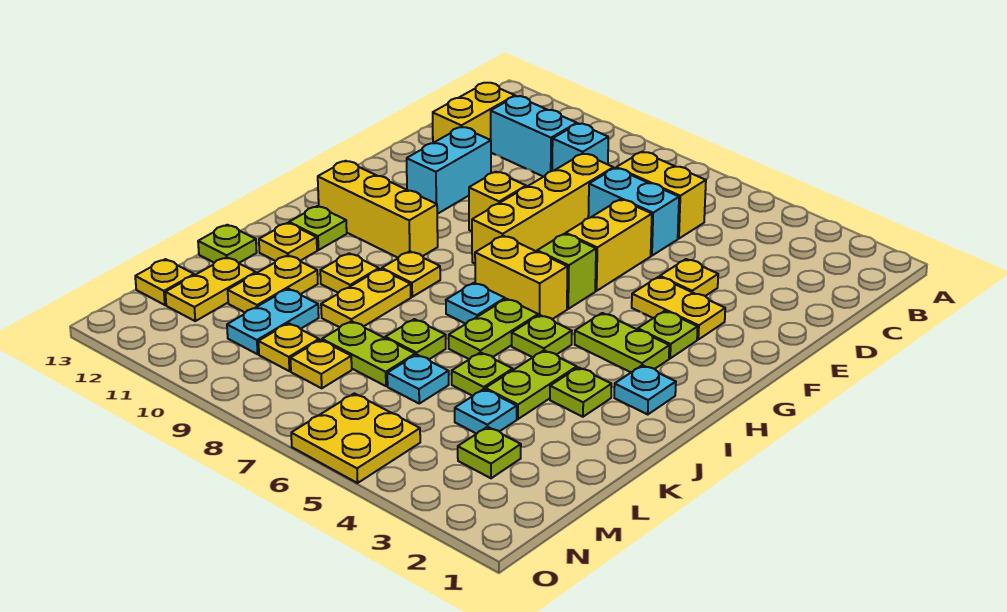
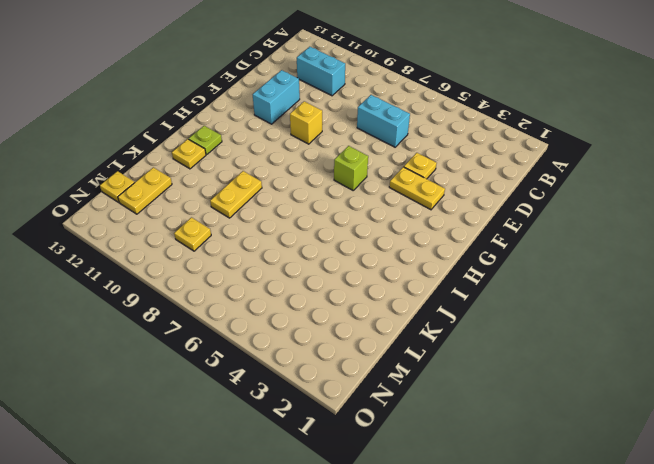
none -> yellow 1x2 brick [616,152,706,239]
none -> cyan 1x1 brick [552,123,608,171]
none -> yellow 1x2 brick [433,83,515,143]
none -> yellow 1x4 brick [472,154,614,264]

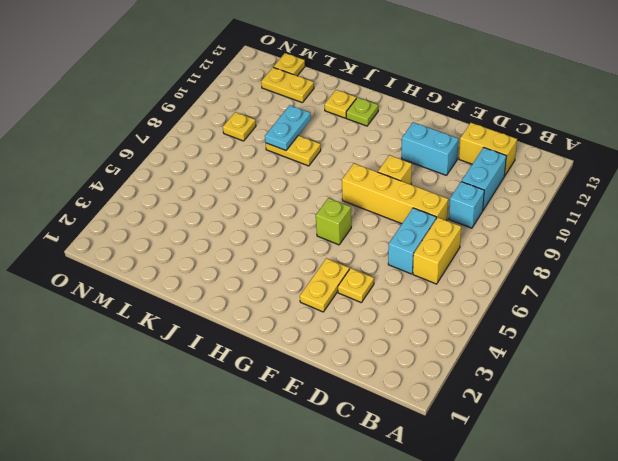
cyan 1x2 plate [265,105,311,150] -> cyan 1x2 plate turned to [227,289,319,354]
none -> yellow 1x2 brick [566,199,652,291]
none -> lime 1x1 plate [638,311,698,358]
none -> lime 1x2 plate [575,313,669,372]
none -> yellow 1x2 brick [475,236,567,319]

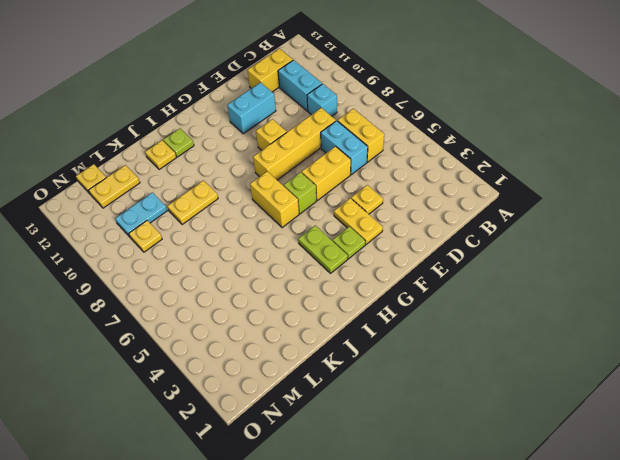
none -> yellow 1x3 brick [318,161,438,258]
none -> cyan 1x1 plate [614,365,676,414]
none -> lime 1x1 plate [512,315,572,357]
none -> lime 1x2 plate [449,299,538,359]

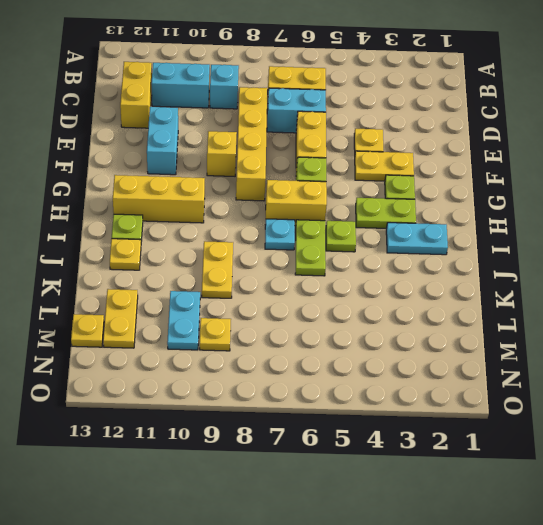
cyan 1x2 plate [386,223,448,255] -> cyan 1x1 plate [614,365,676,414]
none -> yellow 1x1 plate [382,251,440,297]
none -> lime 1x1 plate [550,367,611,417]
none -> lime 1x2 plate [485,350,577,419]
none -> yellow 1x1 plate [320,253,379,293]

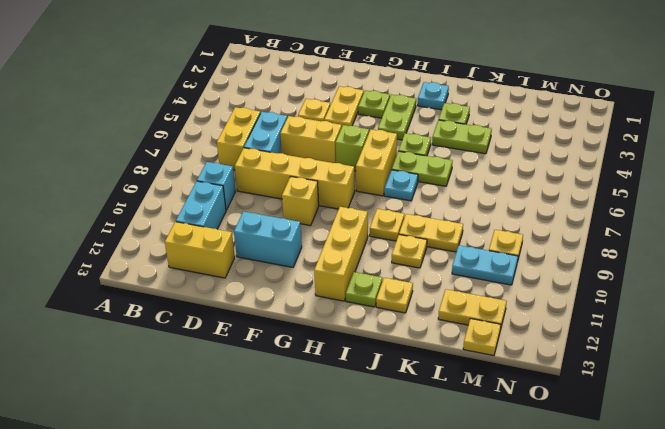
none -> lime 1x1 plate [452,352,513,396]
none -> lime 1x1 plate [385,319,446,359]
none -> yellow 1x2 plate [228,255,318,312]
none -> lime 1x1 plate [198,225,257,263]

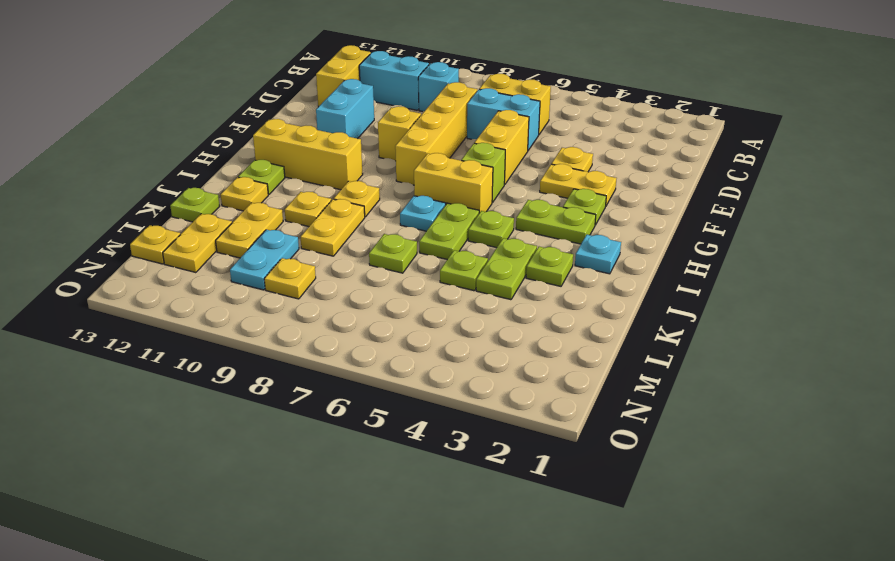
none -> cyan 1x1 plate [455,389,517,434]
none -> cyan 1x1 plate [387,355,449,403]
none -> lime 1x2 plate [322,321,415,386]
none -> lime 1x1 plate [458,427,521,478]

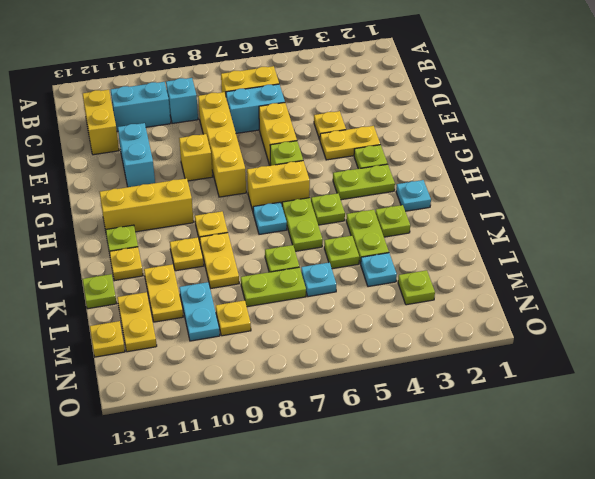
none -> yellow 1x1 plate [290,340,352,388]
none -> yellow 2x2 plate [291,393,420,483]

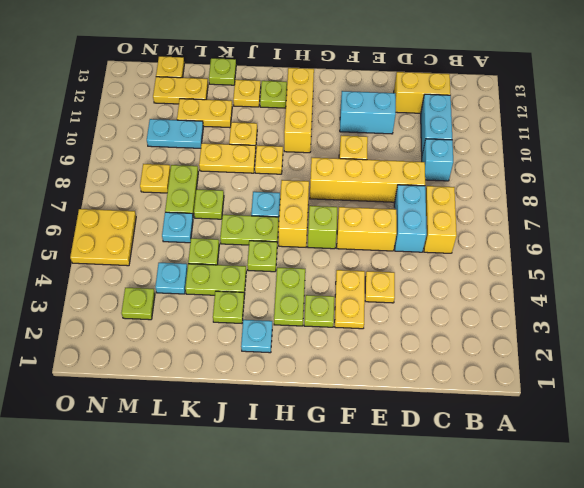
none -> yellow 1x1 plate [258,323,319,371]

